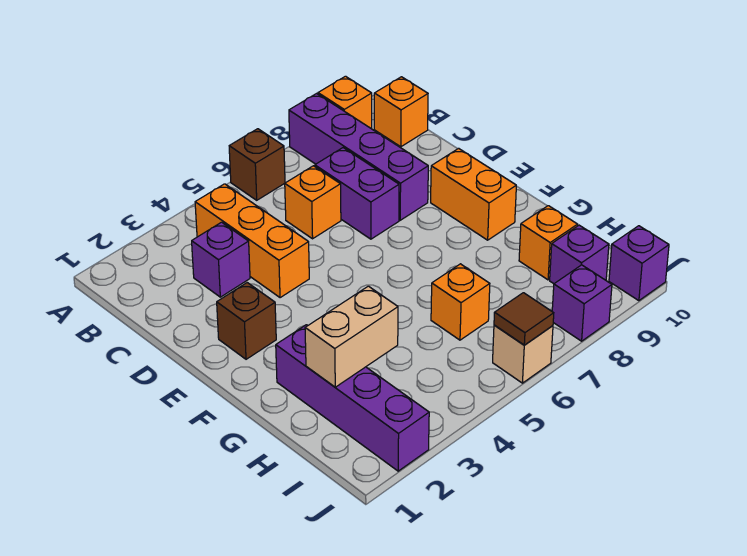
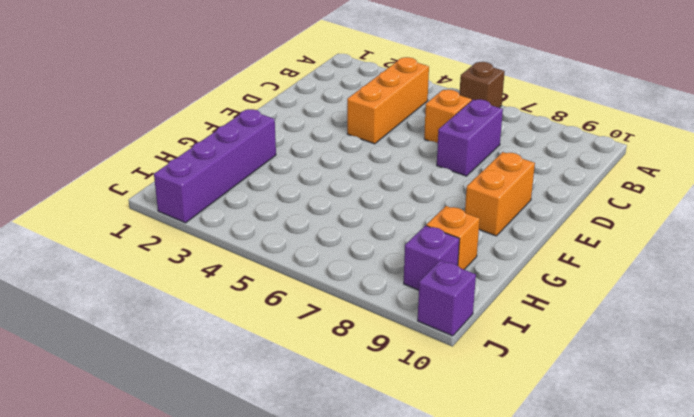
none -> purple 1x4 brick [289,94,428,220]
none -> orange 1x1 brick [318,76,372,129]
none -> orange 1x1 brick [374,77,428,147]

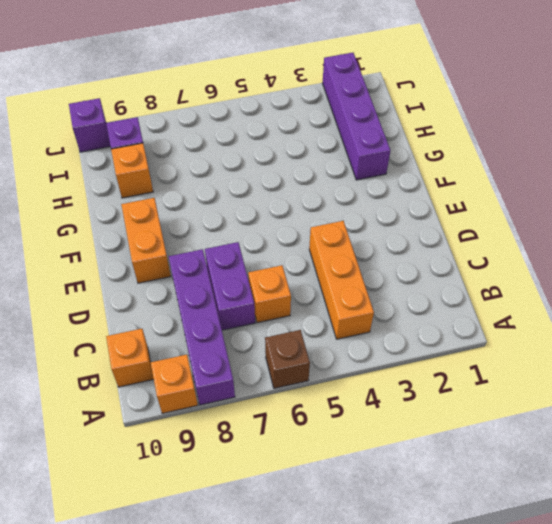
none -> purple 1x1 brick [192,222,250,297]
none -> brown 1x1 brick [217,283,276,359]
none -> orange 1x1 brick [431,264,490,340]

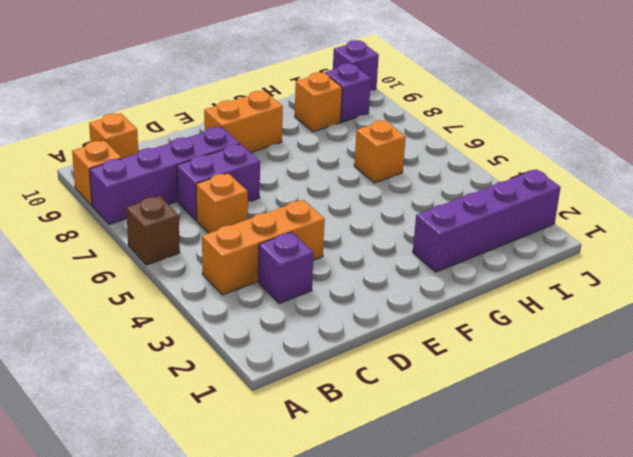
none -> brown 1x1 brick [217,283,276,359]
none -> tan 1x1 brick [493,325,553,383]
none -> purple 1x1 brick [552,265,612,341]

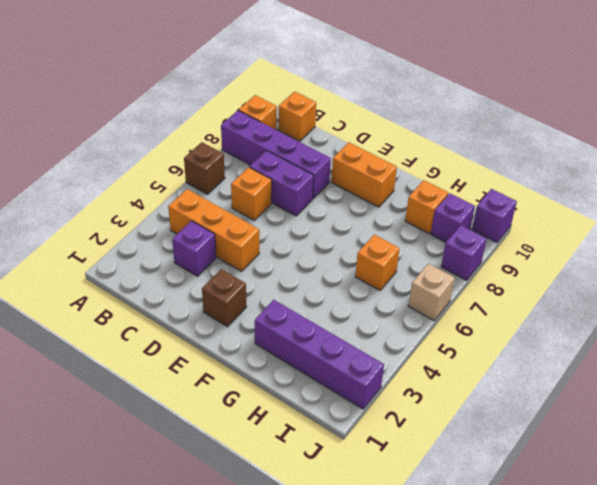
none -> tan 1x2 brick [305,286,398,387]
none -> brown 1x1 tile [494,293,554,345]

